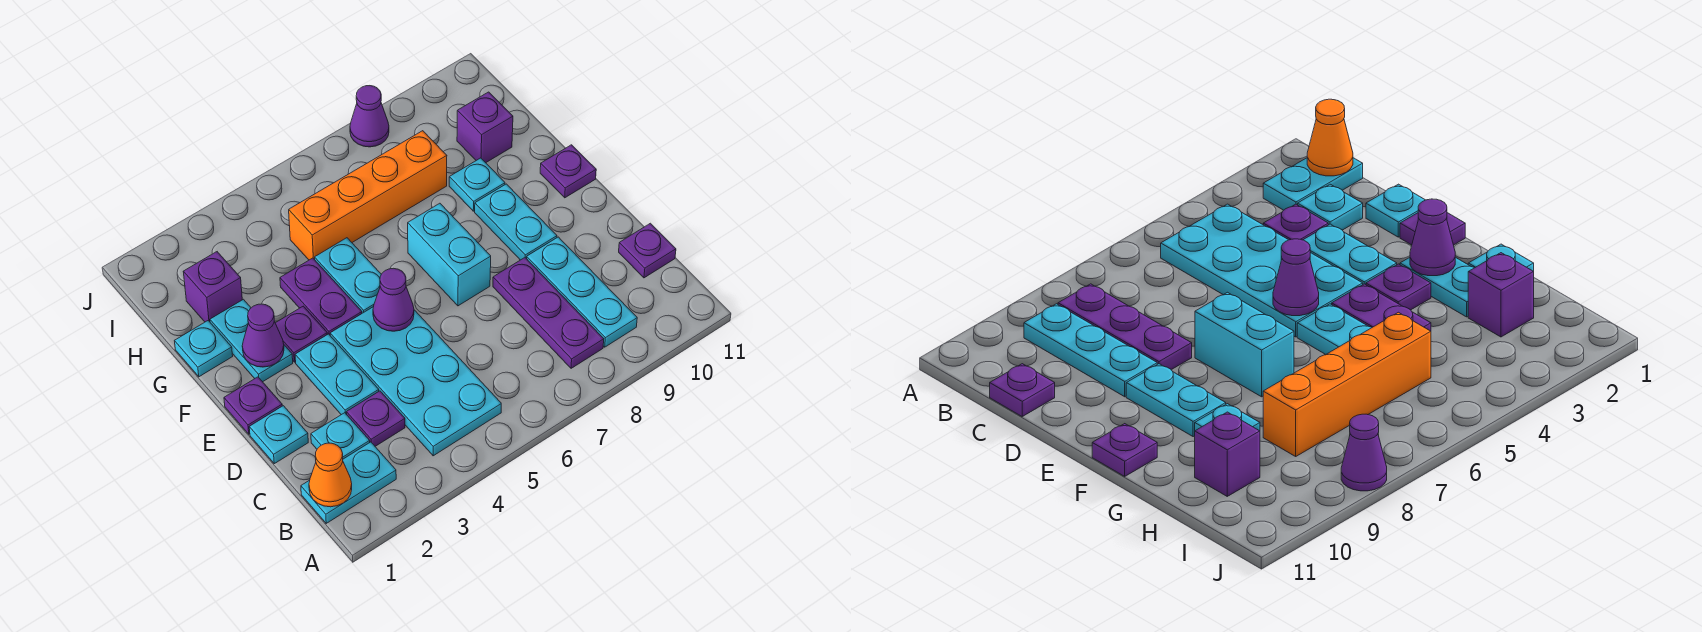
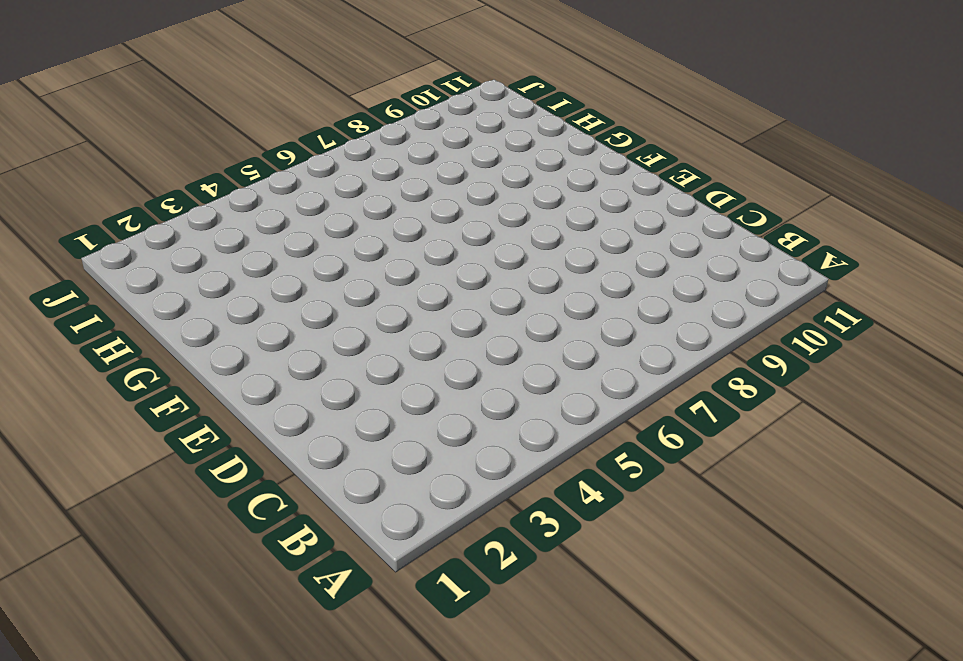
none -> cyan 1x2 plate [301,442,396,523]
none -> cyan 2x4 plate [330,307,501,456]
none -> purple 1x3 plate [493,258,604,368]

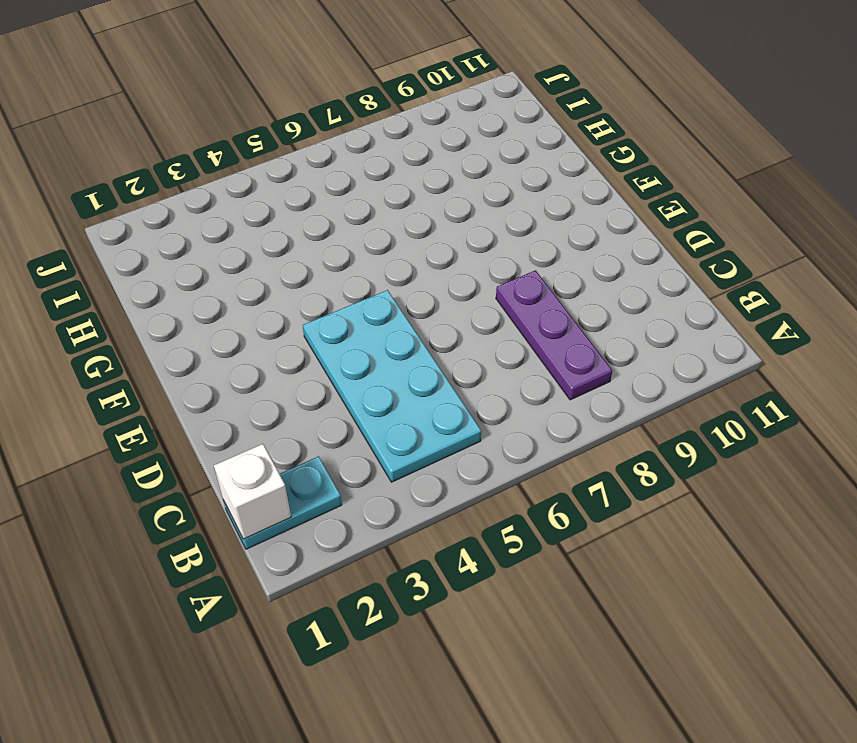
white 1x1 brick [214,444,291,539] -> orange 1x1 cone [309,443,352,507]
none -> cyan 1x3 plate [527,237,637,347]
none -> cyan 1x1 plate [311,413,370,459]
none -> purple 1x1 plate [346,391,405,446]

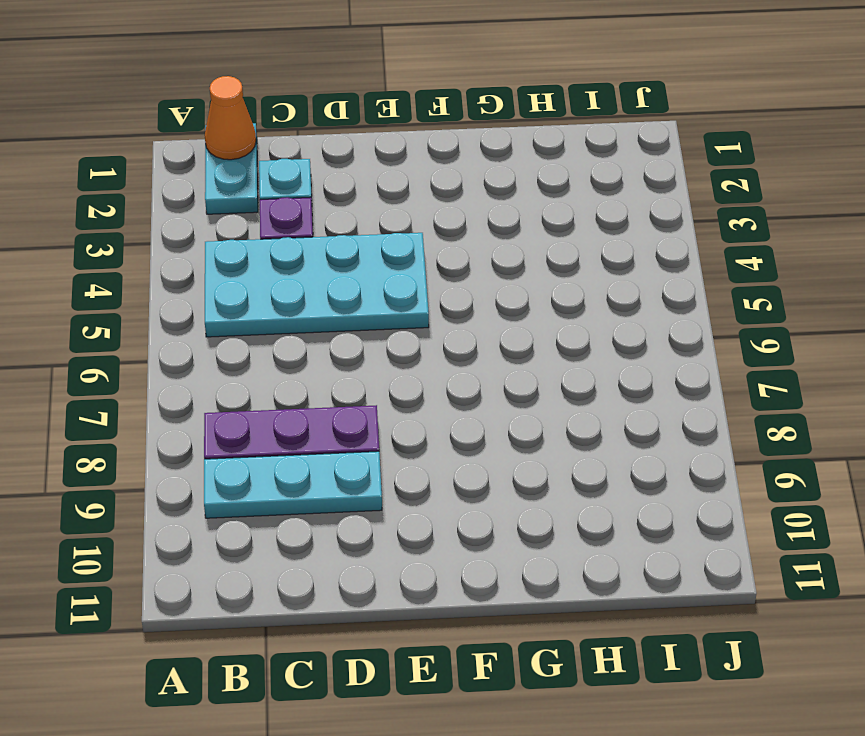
none -> purple 1x1 plate [619,223,676,278]
none -> cyan 1x1 plate [249,406,308,464]
none -> cyan 1x2 plate [295,334,379,415]

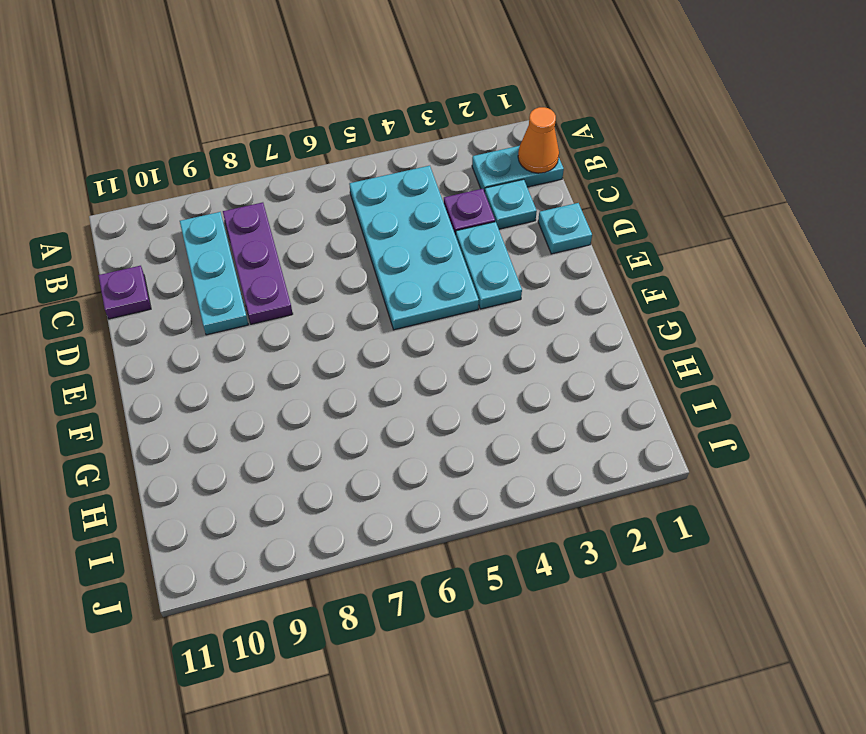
none -> purple 1x1 plate [224,377,282,434]
none -> cyan 1x2 brick [408,203,491,306]
none -> cyan 1x2 plate [475,184,557,260]

